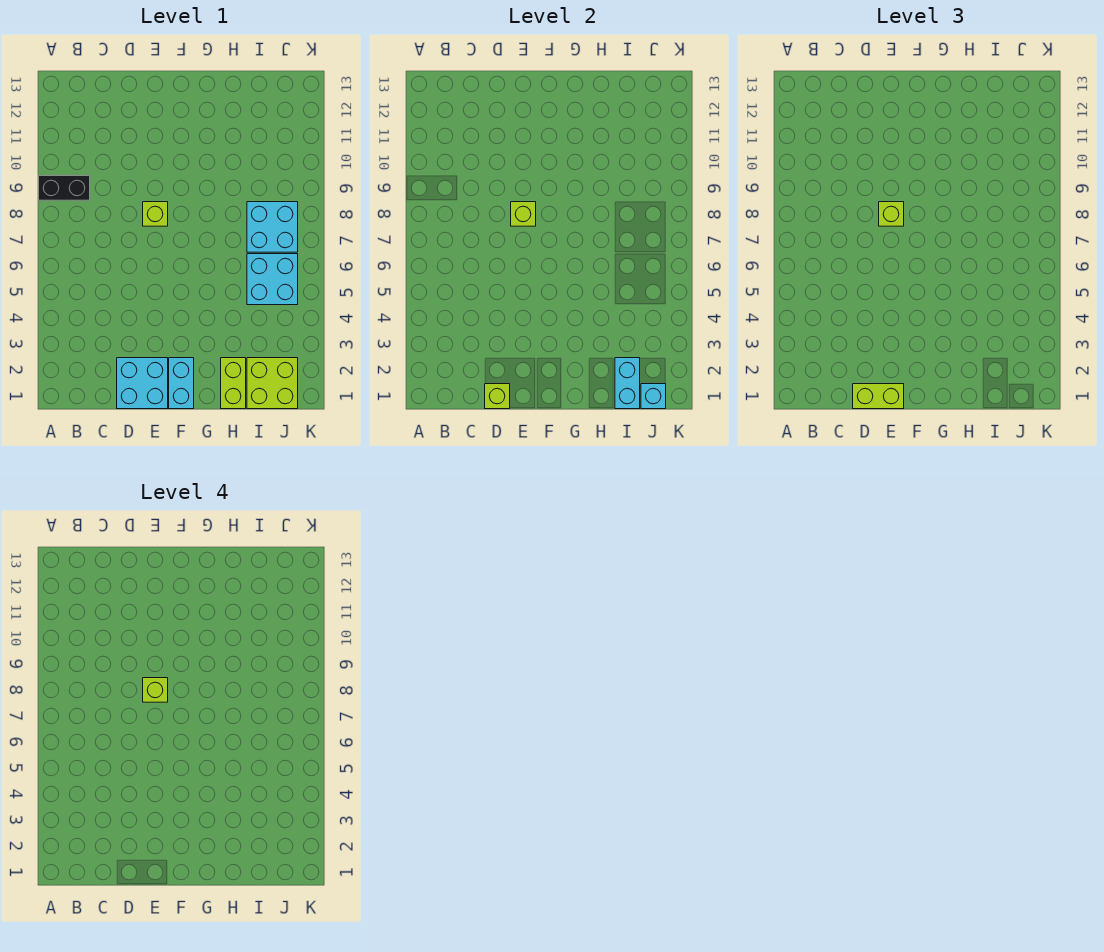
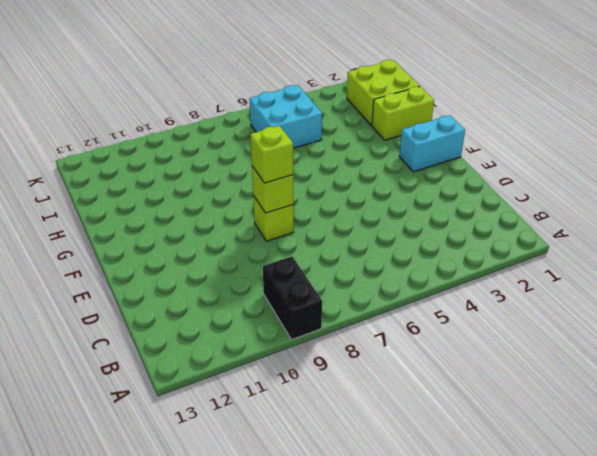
none -> cyan 2x2 brick [117,358,168,409]
none -> cyan 2x2 brick [247,202,298,252]
none -> lime 1x1 brick [485,384,510,409]

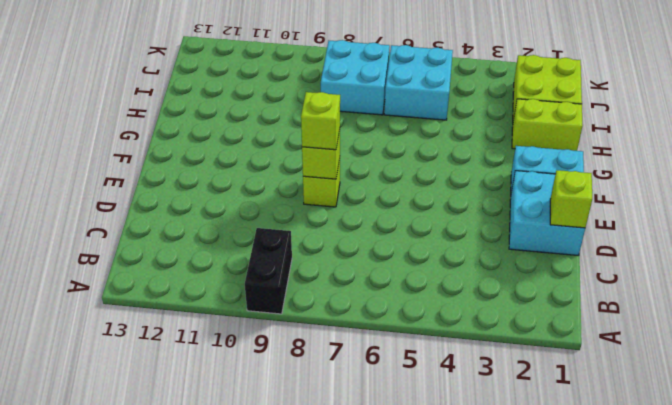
none -> cyan 1x2 brick [615,358,640,409]
none -> cyan 1x1 brick [641,384,666,409]
none -> lime 1x2 brick [853,384,904,409]

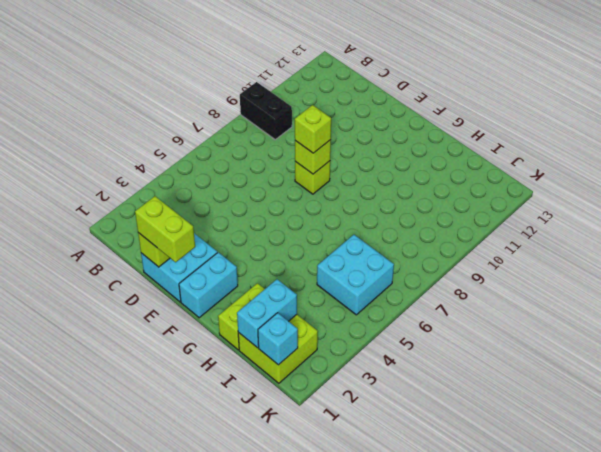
none -> cyan 2x2 brick [247,202,298,252]
none -> lime 1x1 brick [143,678,168,702]

